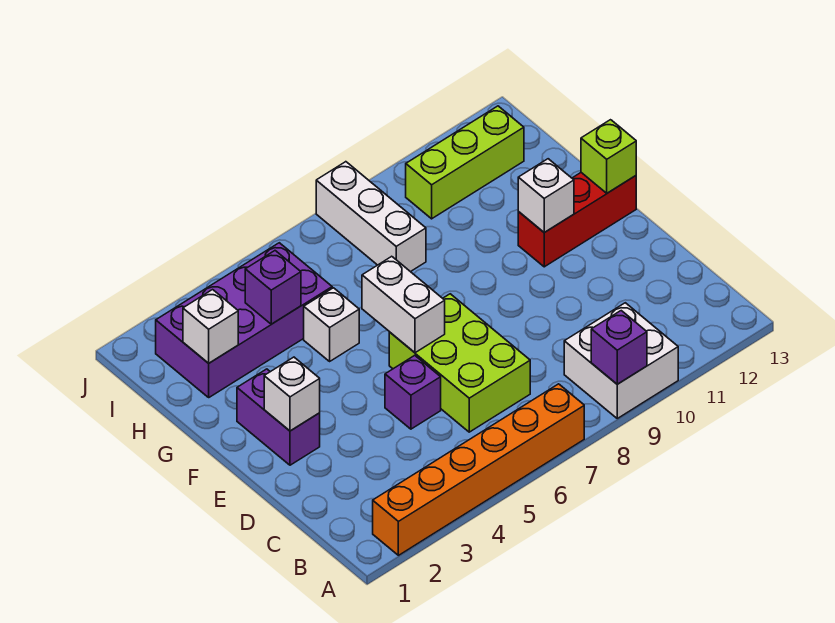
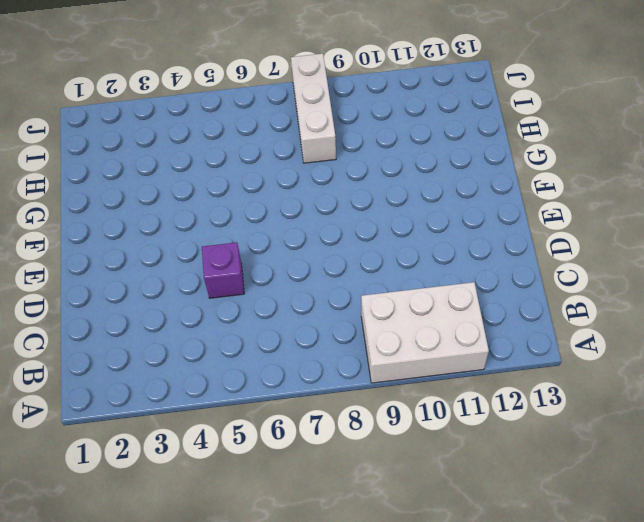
white 2x3 brick [361,282,489,383] -> white 2x2 brick [564,303,678,418]
none -> orange 1x6 brick [373,384,584,555]
none -> lime 2x3 brick [389,294,530,432]
none -> purple 1x2 brick [237,369,320,465]

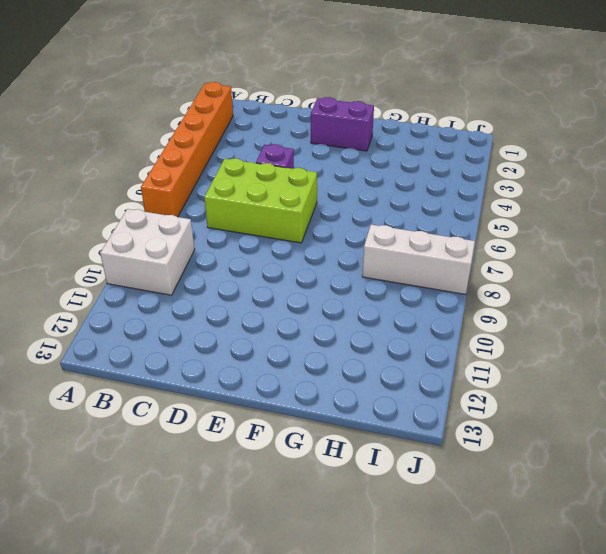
none -> red 1x3 brick [518,173,636,267]
none -> white 1x1 brick [304,288,359,361]
none -> purple 2x4 brick [156,243,332,397]

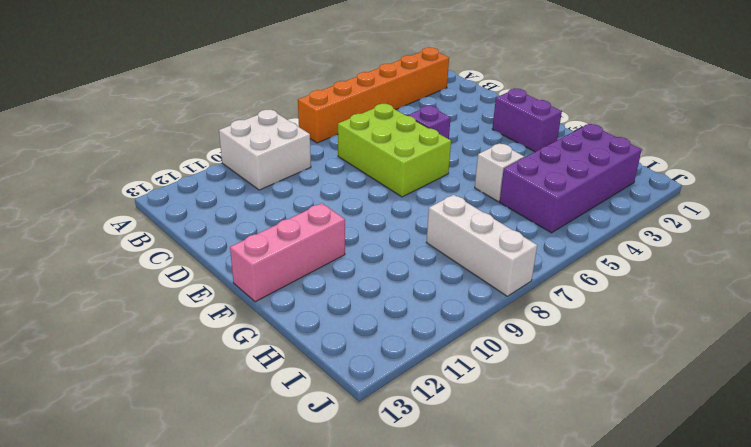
pink 1x3 brick [230,203,345,302] -> red 1x3 brick [518,173,636,267]
none -> lime 1x3 brick [406,106,524,219]
none -> purple 1x1 brick [591,311,647,384]
none -> white 1x1 brick [264,357,320,431]

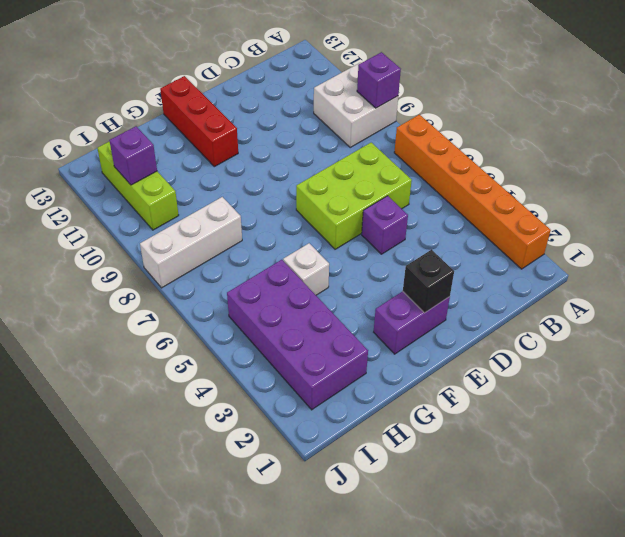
black 1x1 brick [403,250,454,313] -> white 1x1 brick [264,357,320,431]
purple 1x1 brick [109,126,157,185] -> purple 1x1 brick moved to [245,251,301,324]
none -> white 1x2 brick [362,256,445,353]
none -> white 1x1 brick [518,159,574,232]
none -> lime 1x1 brick [581,120,636,193]

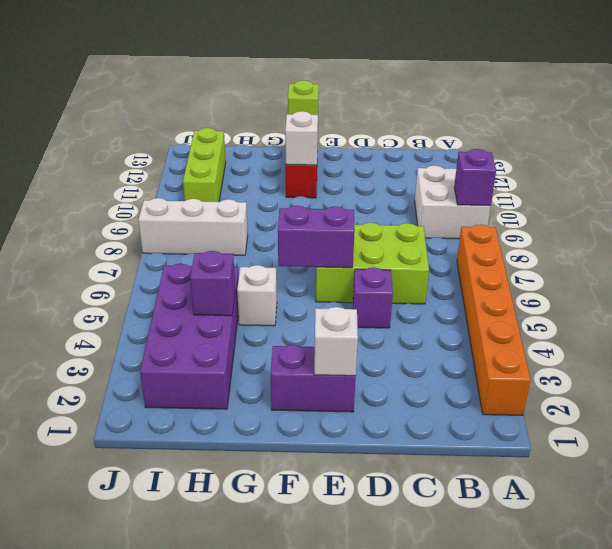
purple 1x2 brick [278,206,355,268] -> white 1x2 brick [362,256,445,353]
none -> white 1x1 brick [183,290,238,363]

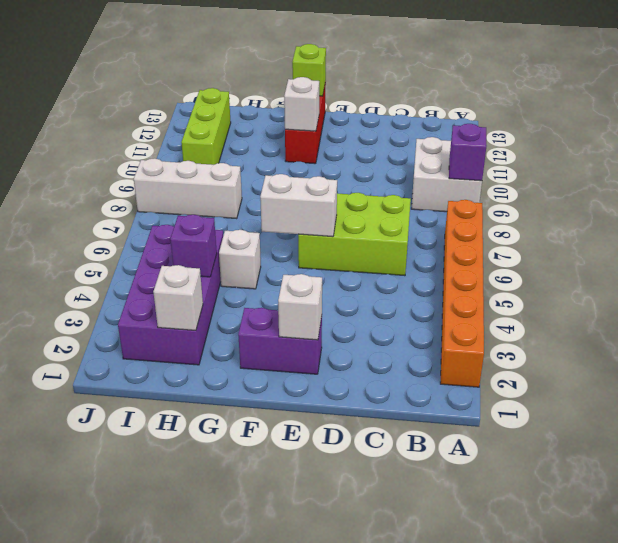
none -> purple 1x1 brick [385,355,441,429]

